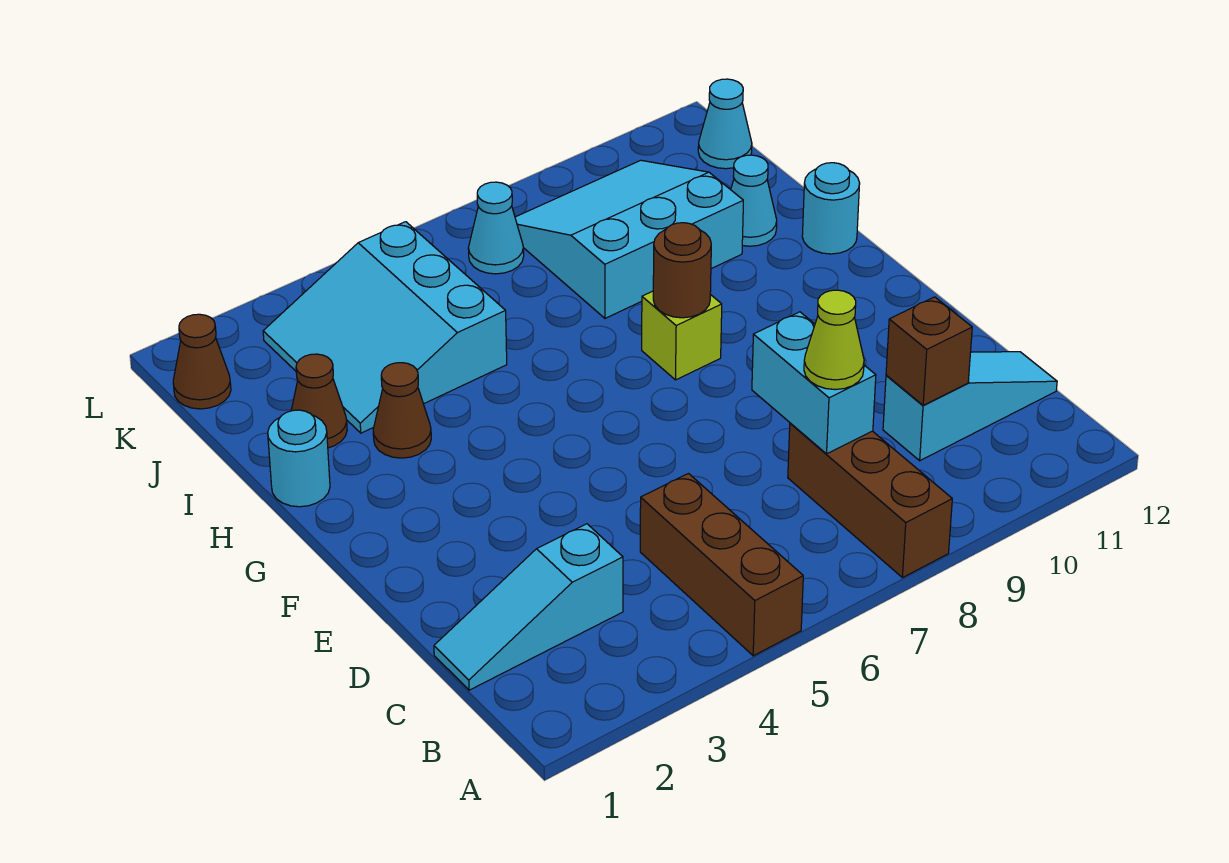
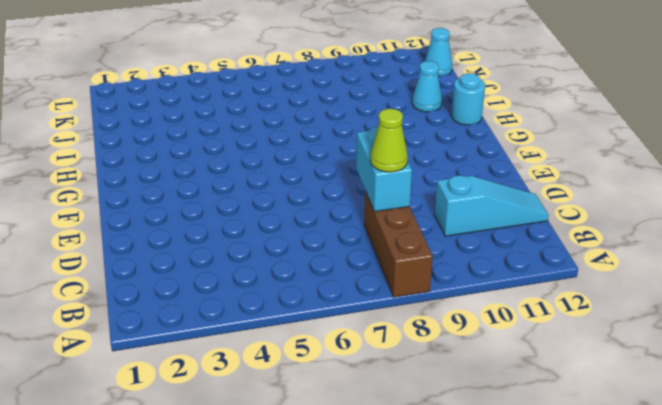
none -> brown 1x3 brick [640,474,803,656]
none -> cyan 1x3 slope [434,524,623,690]
none -> lime 1x1 brick [642,291,722,380]

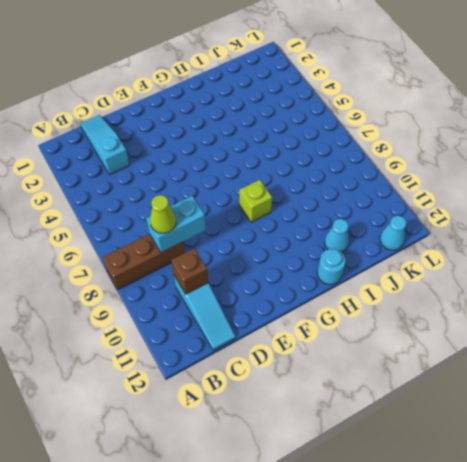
none -> brown 1x3 brick [640,474,803,656]
none -> cyan 1x1 round brick [268,410,330,507]
none -> brown 1x1 cone [373,363,431,458]

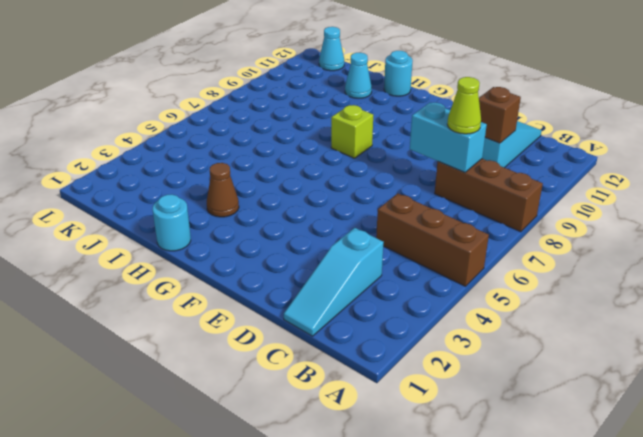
none -> brown 1x1 cone [291,354,347,448]
none -> cyan 3x3 slope [263,222,507,433]
none -> cyan 3x3 slope [515,160,743,318]

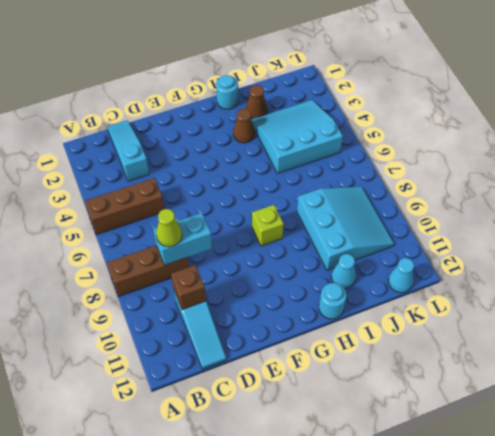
none -> brown 1x1 cone [173,314,231,409]
none -> cyan 1x1 cone [468,182,524,274]
none -> brown 1x1 round brick [653,223,711,318]

